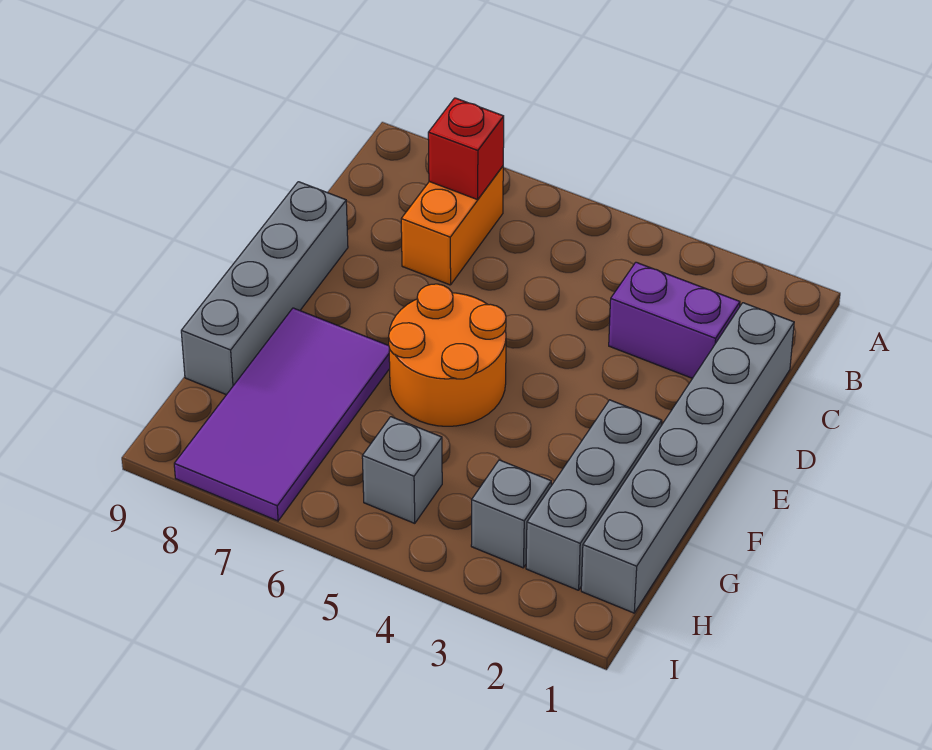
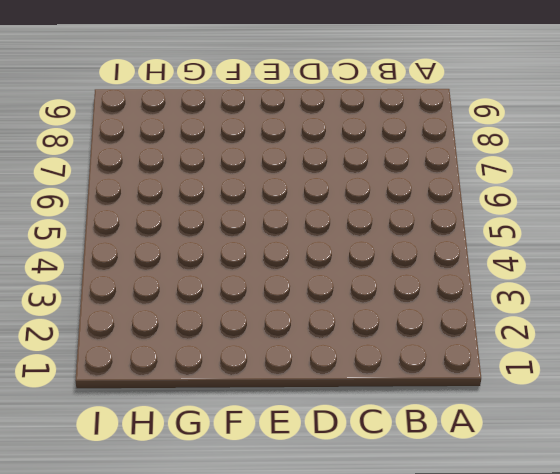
none -> orange 1x2 brick [401,166,503,285]
none -> grey 1x6 brick [581,303,794,613]

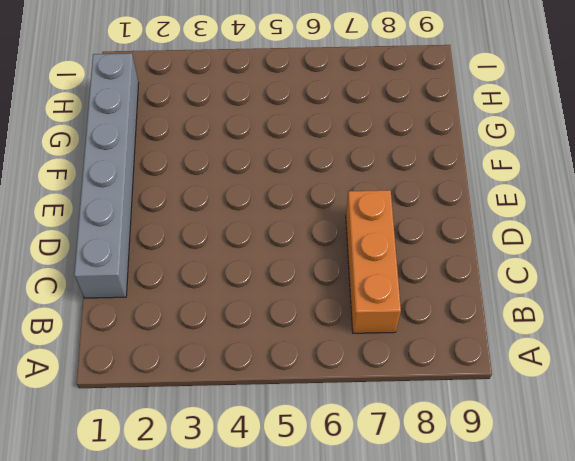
orange 1x3 brick [346,190,401,333] -> orange 1x2 brick [401,166,503,285]
none -> purple 1x2 brick [609,262,740,378]
none -> grey 1x4 brick [181,182,348,395]

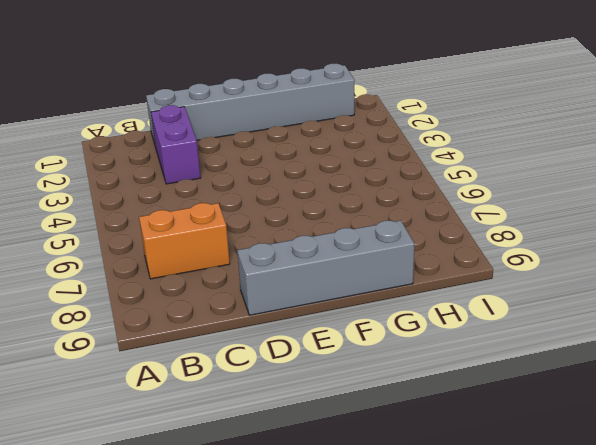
none -> orange 2x2 round brick [389,284,506,426]
none -> grey 1x3 brick [526,400,662,590]

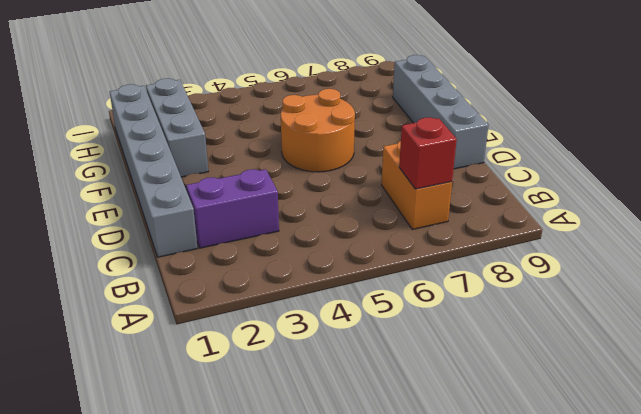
none -> purple 2x4 tile [174,308,390,521]
none -> grey 1x1 brick [471,460,551,568]

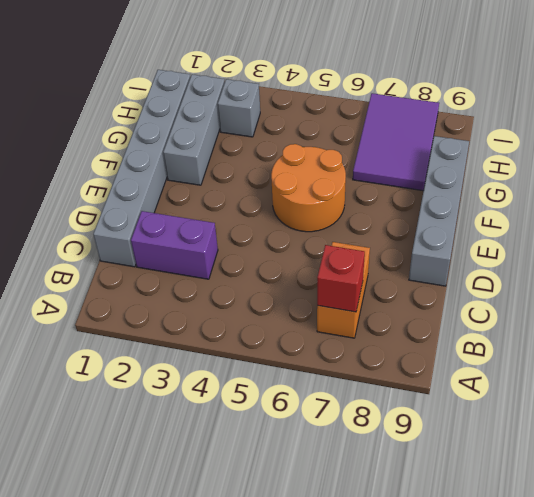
purple 2x3 tile [353,93,439,191] -> purple 2x4 tile [174,308,390,521]
none -> grey 1x1 brick [362,417,442,523]

